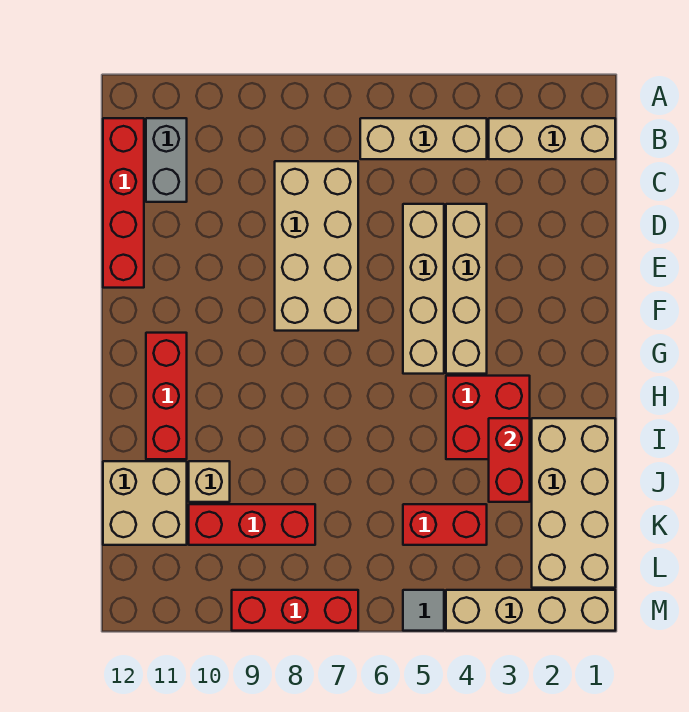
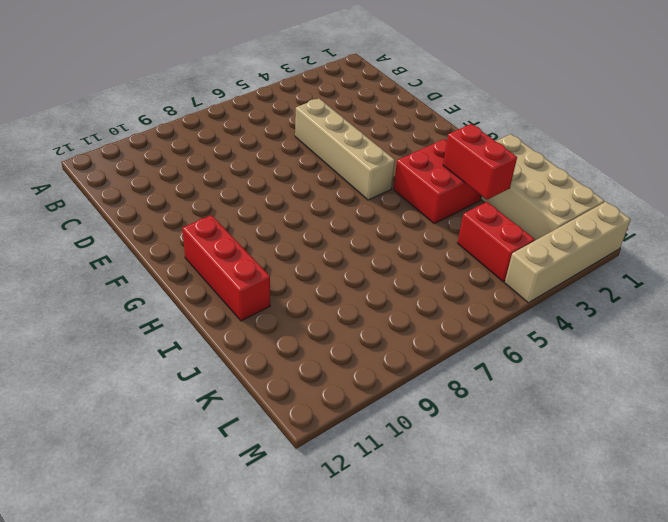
red 1x2 brick [458,202,535,282] -> red 1x2 brick turned to [403,504,487,545]
none -> tan 1x3 brick [489,118,615,159]
none -> tan 1x3 brick [360,118,487,159]
none -> grey 1x2 brick [146,118,187,202]

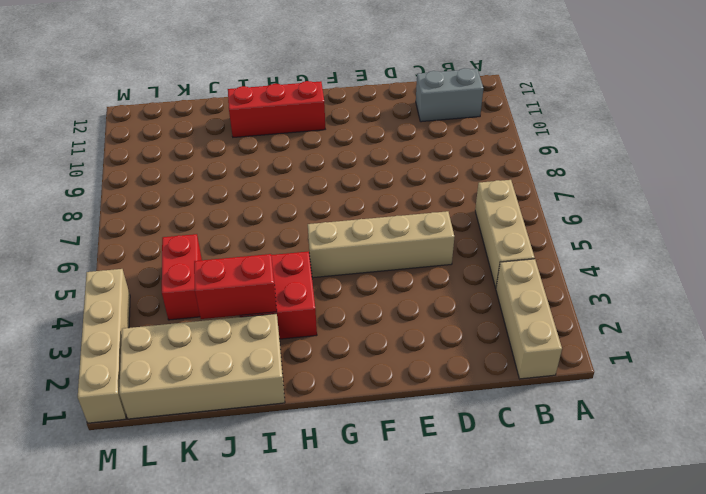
none -> red 1x4 brick [103,118,144,288]
none -> tan 2x4 brick [275,161,358,331]
none -> tan 1x4 brick [446,204,487,374]

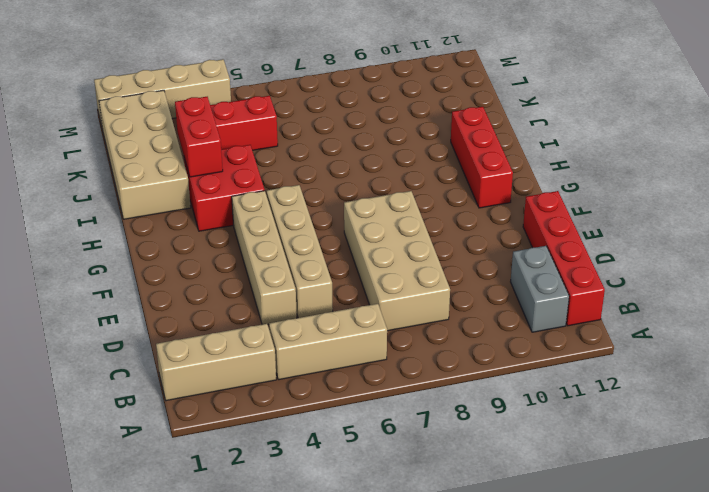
none -> tan 1x1 brick [189,461,230,502]
none -> tan 2x2 brick [103,461,187,545]
none -> red 1x3 brick [189,504,315,545]

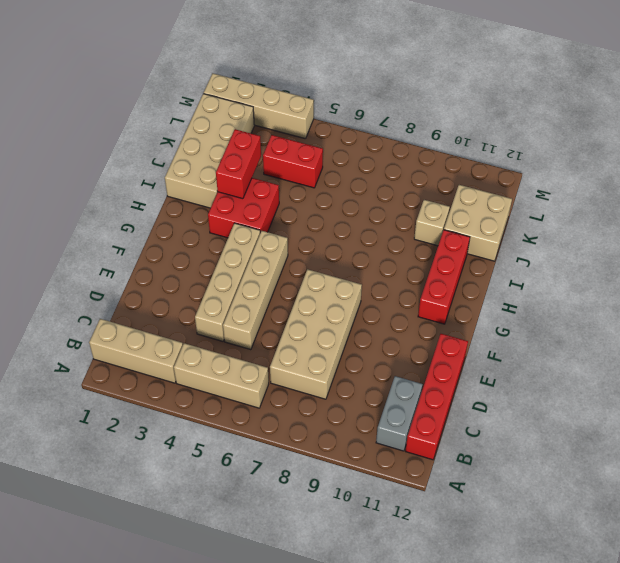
none -> red 1x3 brick [189,504,315,545]
none -> grey 1x1 tile [403,590,444,631]
none -> red 1x3 brick [232,590,358,631]

